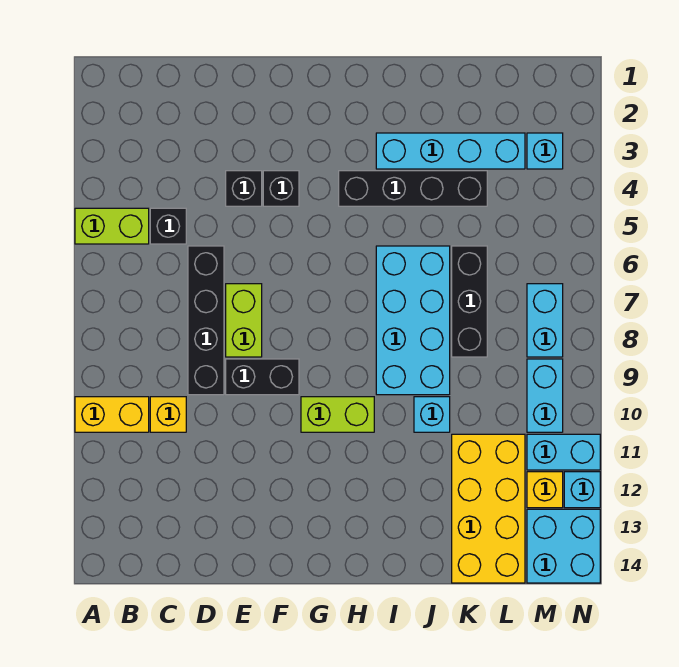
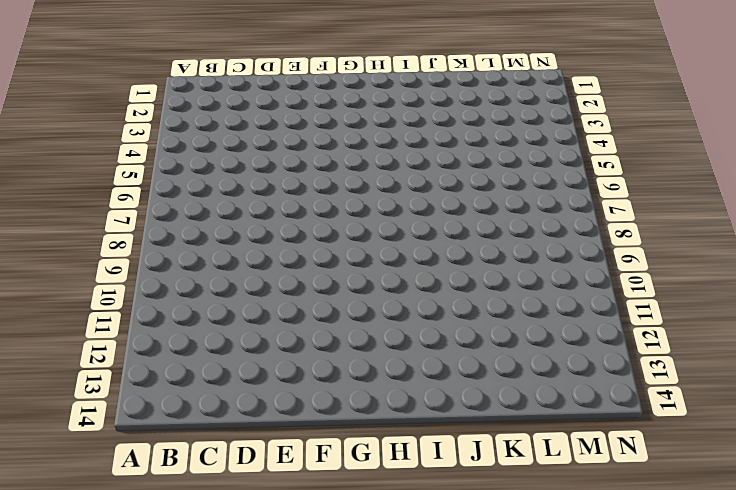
none -> lime 1x2 brick [75,208,149,244]
none -> yellow 1x2 brick [75,397,149,432]
none -> black 1x1 brick [150,208,186,244]

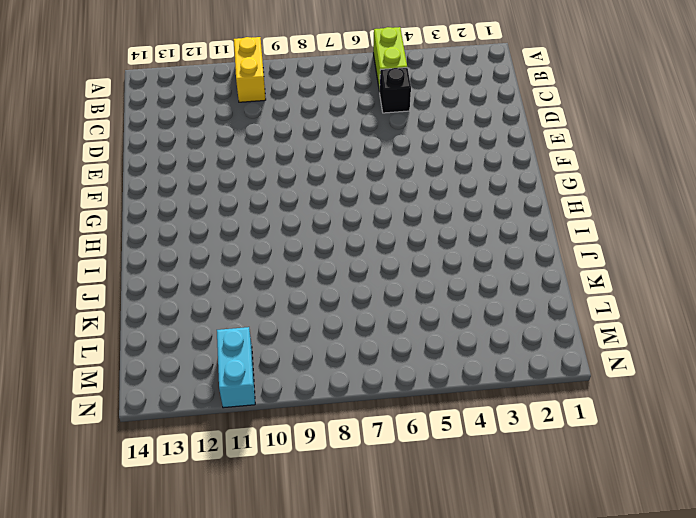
none -> yellow 1x1 brick [150,397,186,432]
none -> black 1x4 brick [188,246,224,395]
none -> black 1x1 brick [226,171,262,206]

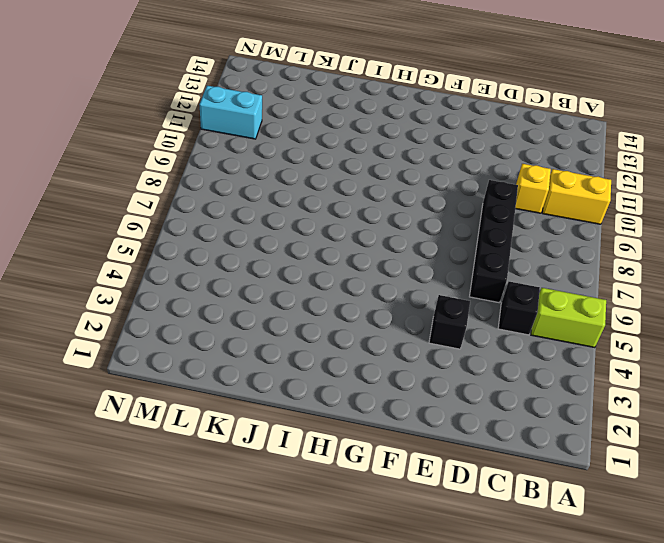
none -> lime 1x2 brick [226,284,262,357]
none -> black 1x2 brick [226,359,299,395]
none -> black 1x1 brick [263,171,299,206]

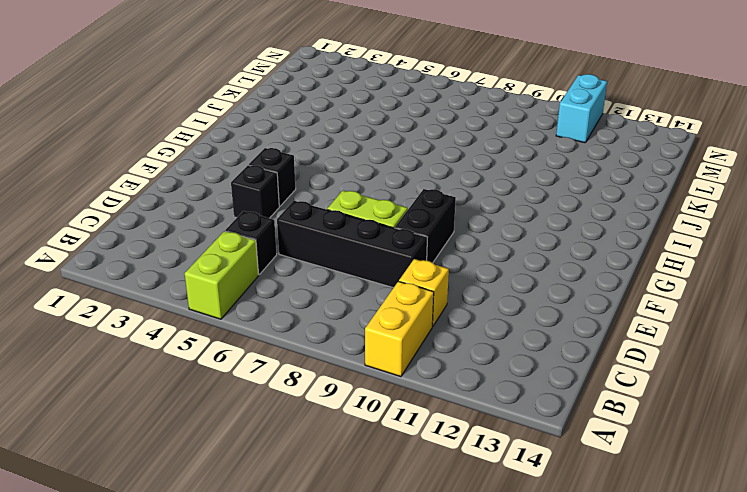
none -> lime 1x2 brick [301,397,374,432]
none -> black 1x4 brick [339,171,487,206]
none -> cyan 1x4 brick [376,133,525,169]

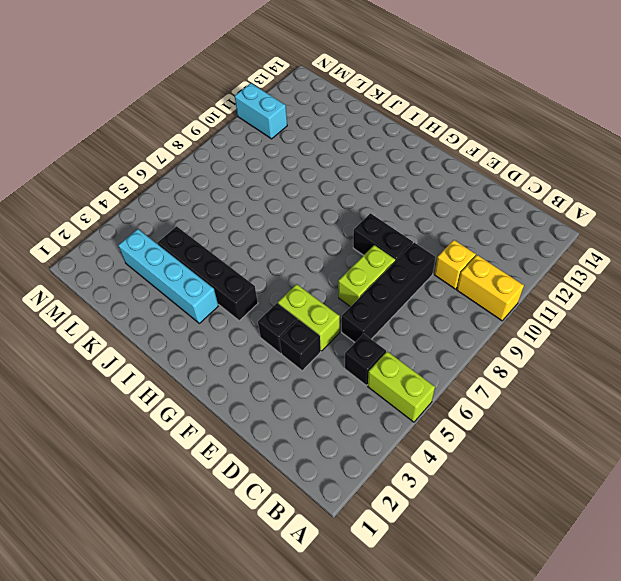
lime 1x2 brick [278,284,340,351] -> lime 1x2 brick moved to [301,397,374,432]
none -> cyan 2x4 brick [376,246,450,395]
none -> cyan 1x1 brick [414,397,450,432]
none -> black 1x3 brick [452,246,487,357]

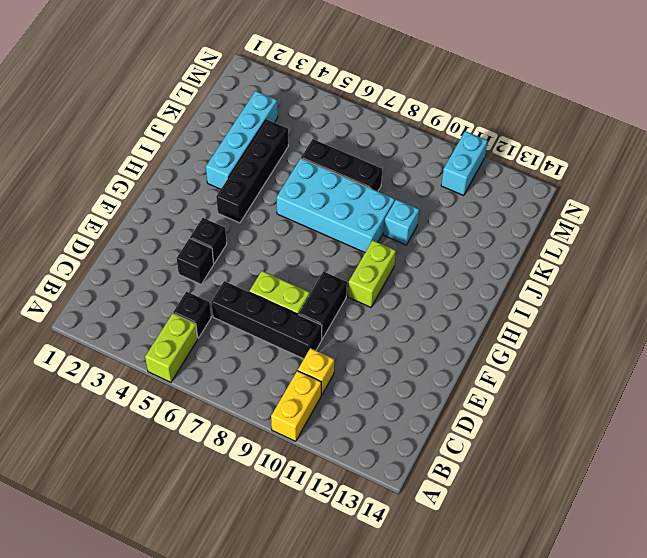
none -> yellow 2x4 brick [452,434,525,583]
none -> cyan 1x1 brick [527,133,563,169]
none -> cyan 1x2 brick [527,284,563,357]

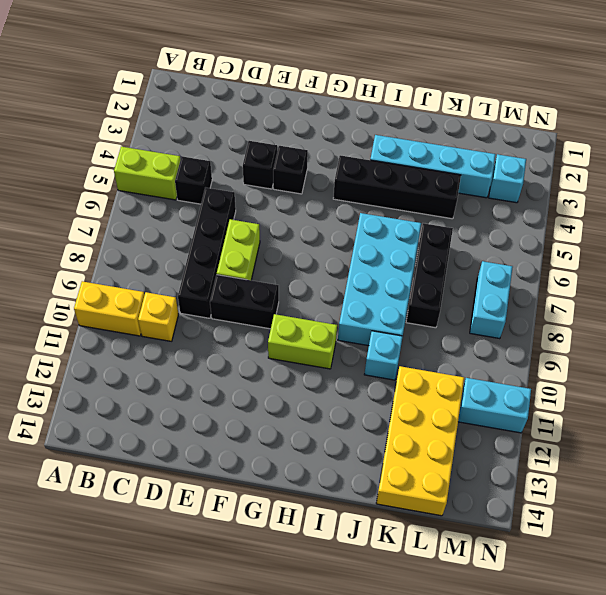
none -> cyan 1x2 brick [527,359,563,432]
none -> yellow 1x1 brick [527,472,563,508]
none -> cyan 2x2 brick [527,509,600,583]

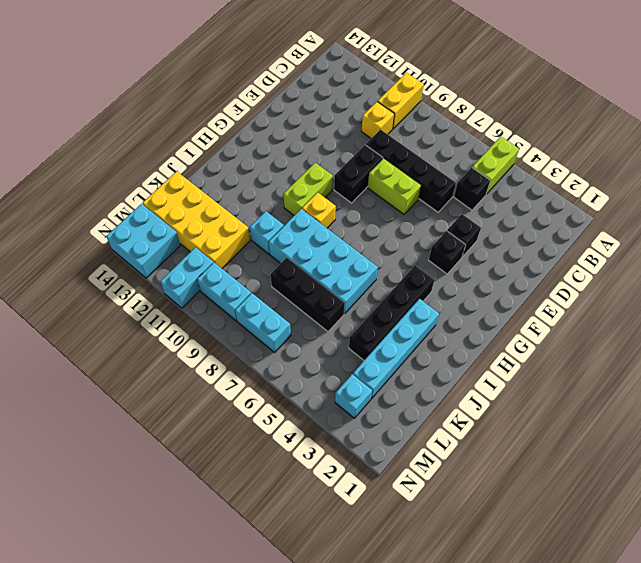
yellow 1x1 brick [302,192,336,228] -> yellow 1x1 brick moved to [527,472,563,508]
none -> cyan 1x1 brick [564,472,600,508]

